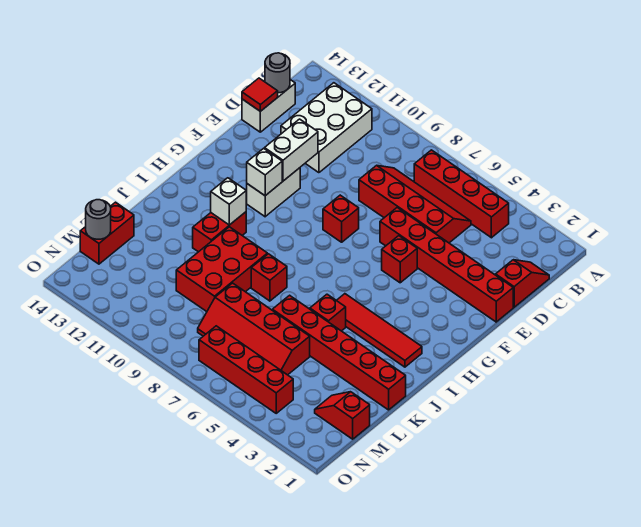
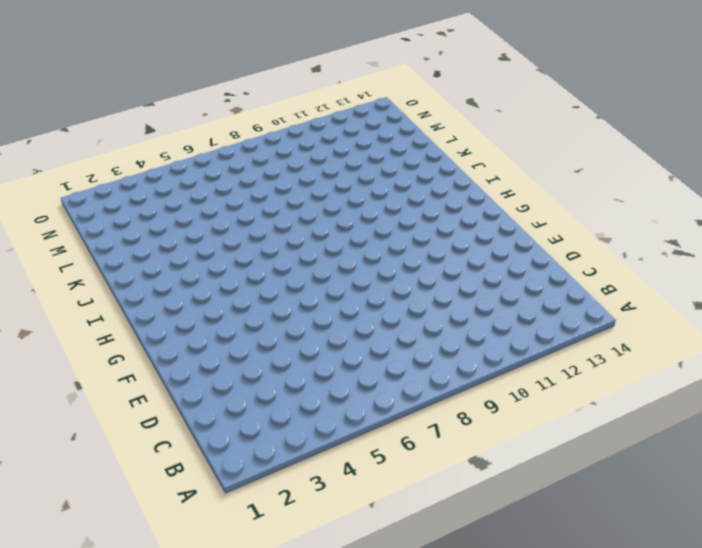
none -> red 1x4 brick [414,150,509,238]
none -> white 2x3 brick [281,83,372,173]
none -> red 1x2 slope [496,260,549,307]

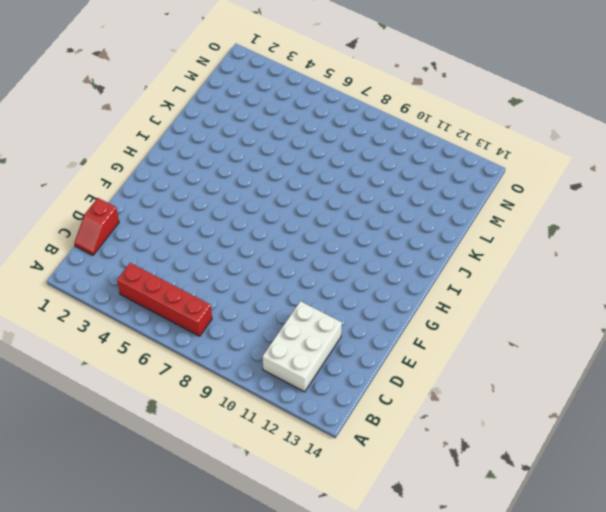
none -> red 2x4 slope [359,165,471,243]
none -> white 1x2 brick [242,80,295,132]
none -> red 1x6 brick [380,208,513,322]

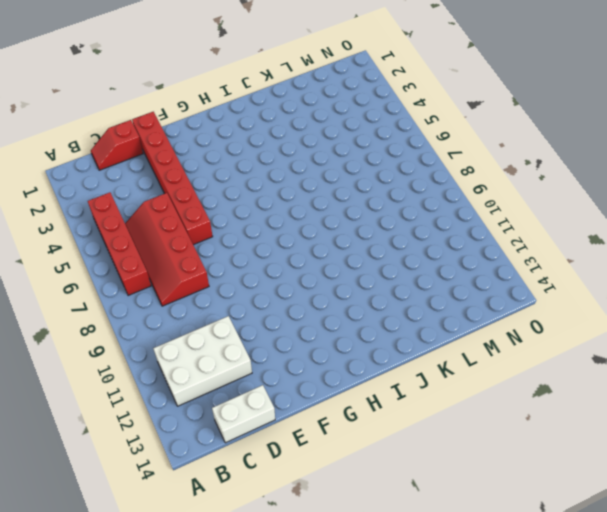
none -> red 1x1 brick [382,236,417,283]
none -> red 1x1 brick [323,195,359,242]
none -> white 1x2 brick [246,168,300,217]

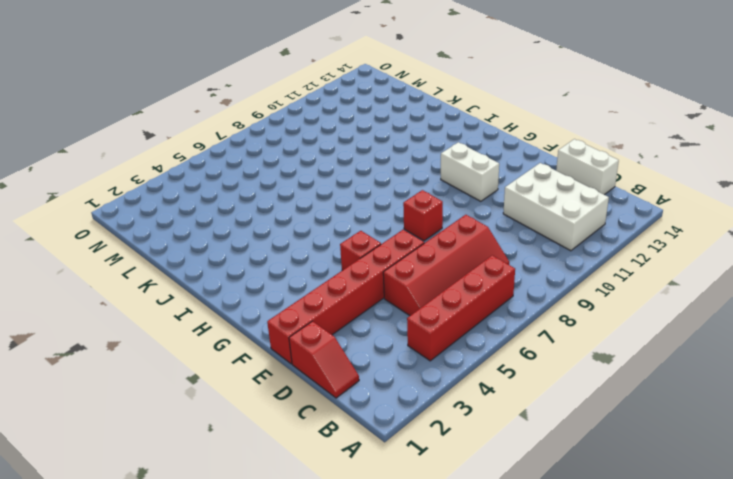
none -> red 1x4 tile [336,294,422,367]
none -> red 1x2 brick [193,212,246,252]
none -> red 1x1 brick [310,294,346,331]

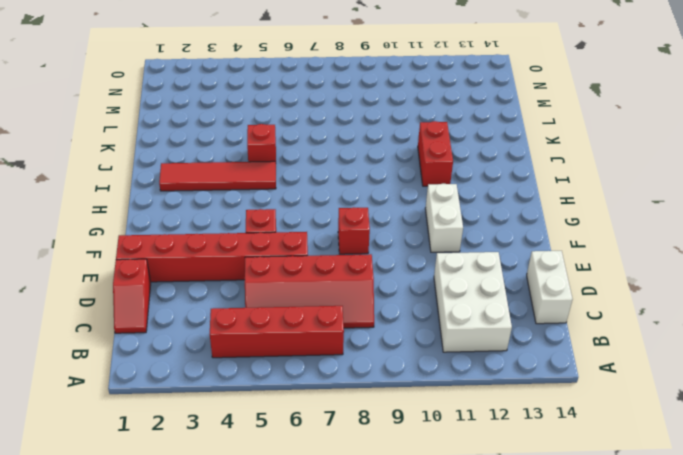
none -> red 1x1 brick [251,254,287,301]
none -> red 2x3 brick [176,227,267,312]
none -> red 1x6 brick [272,295,406,410]

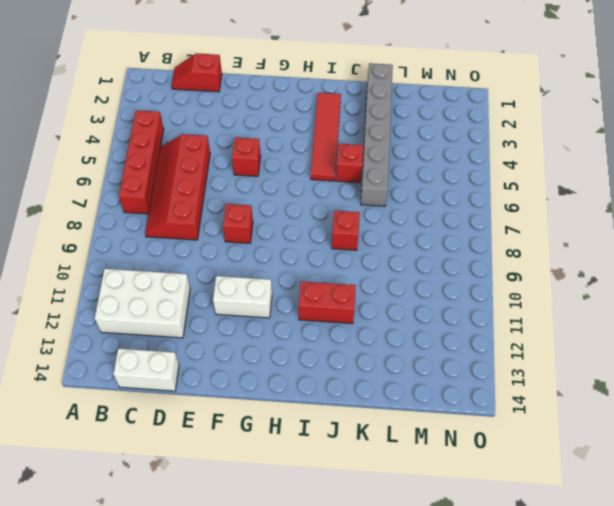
grey 1x6 brick [361,63,393,206] -> red 1x6 brick [272,295,406,410]
none -> red 1x6 brick [380,208,513,322]
none -> red 2x3 brick [176,227,267,312]
none -> red 2x4 slope [198,283,310,375]

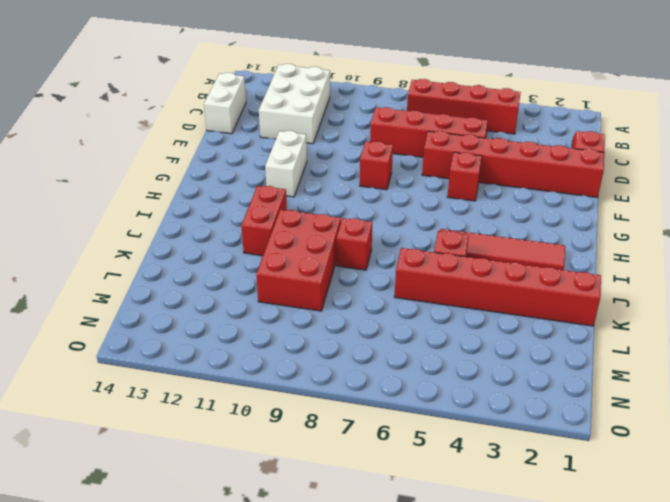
none -> red 2x4 slope [198,283,310,375]
none -> red 1x2 brick [80,202,134,264]
none -> red 1x2 slope [315,392,370,439]

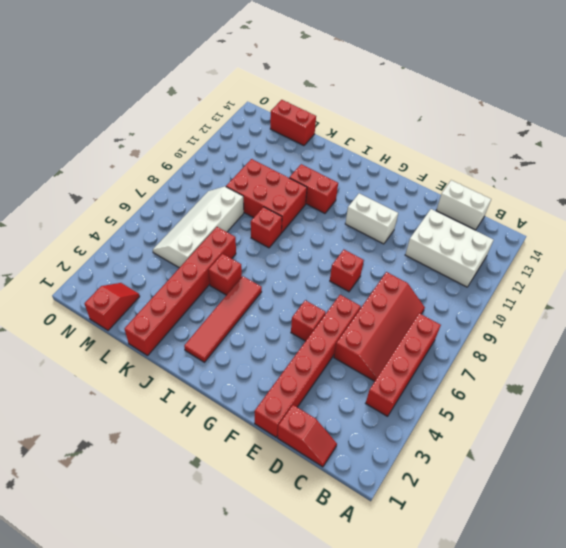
white 2x4 slope [153,187,244,268] -> red 2x4 slope [198,283,310,375]
none -> red 1x4 brick [199,326,293,413]
none -> grey 1x1 round brick [265,53,290,93]
none -> red 1x1 tile [242,78,278,111]

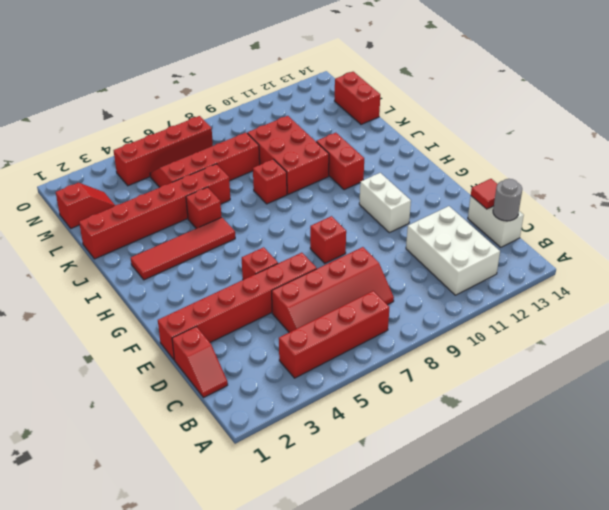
none -> white 1x2 brick [265,119,318,181]
none -> white 1x1 brick [247,148,282,196]
none -> white 1x1 brick [211,178,246,225]

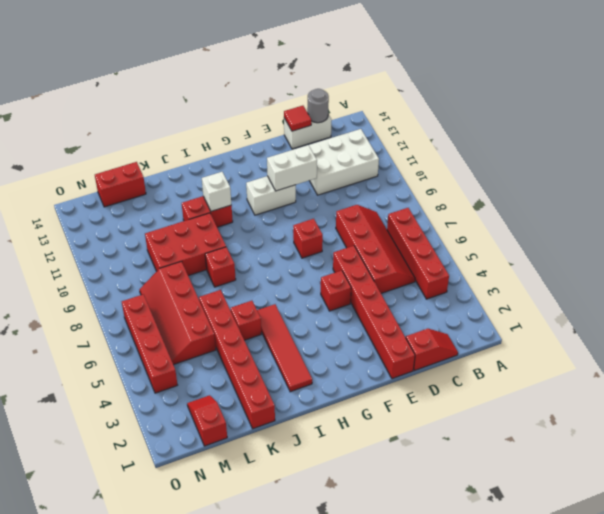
none -> white 1x1 brick [247,148,282,196]
none -> grey 1x1 round brick [86,200,111,239]

